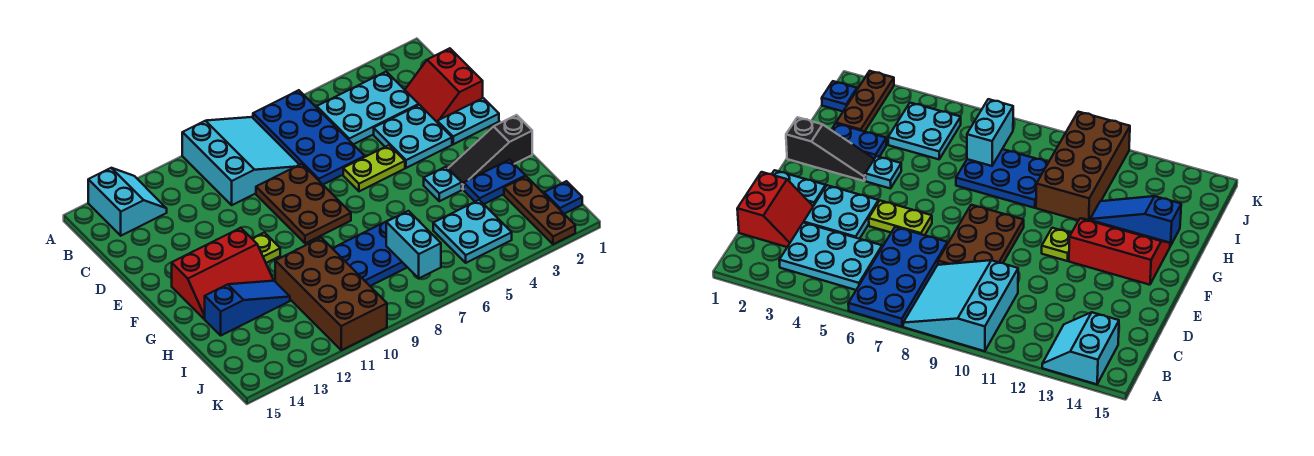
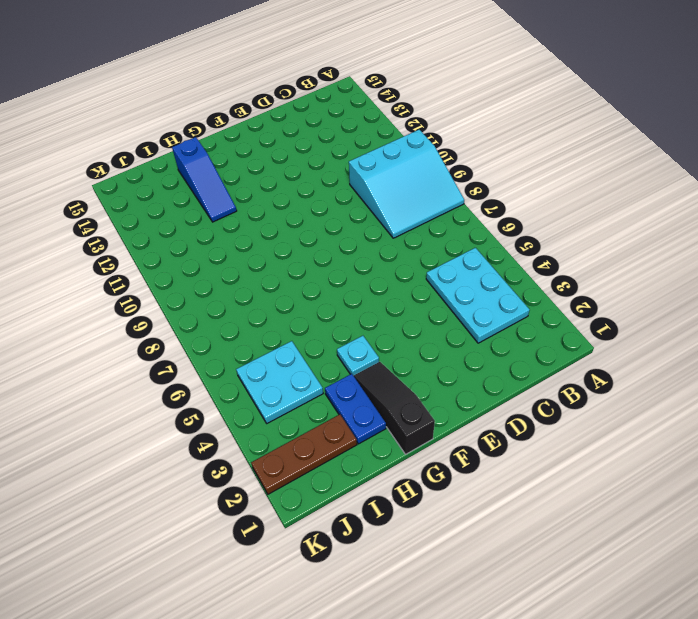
none -> blue 2x4 plate [253,90,365,184]
none -> cyan 2x2 slope [88,168,167,236]
none -> red 2x2 slope [405,48,483,122]

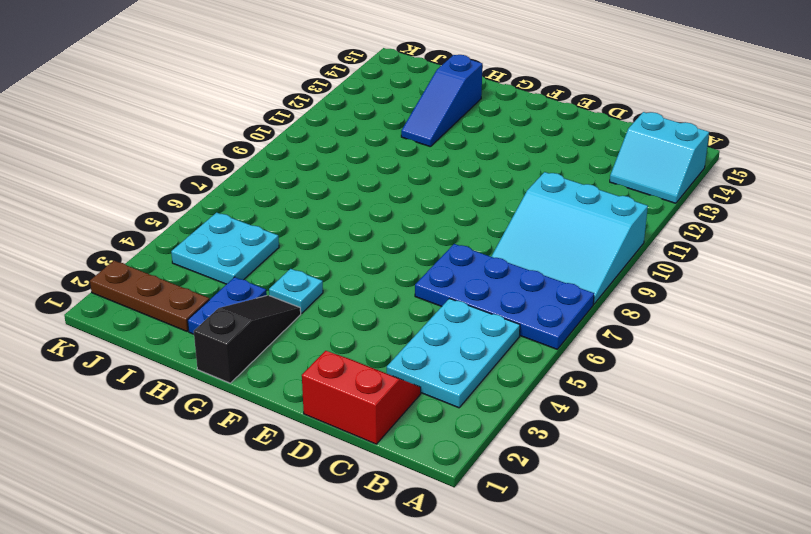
none -> cyan 2x2 plate [374,105,452,168]
none -> brown 2x3 plate [256,164,351,243]
none -> cyan 1x2 plate [437,98,499,144]

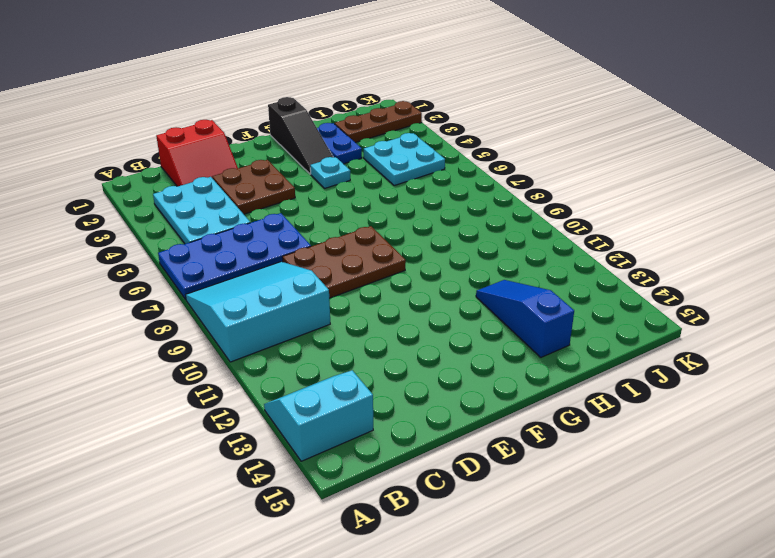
brown 2x2 plate [212,160,295,214] -> cyan 2x2 plate [374,105,452,168]
none -> cyan 1x2 plate [437,98,499,144]
none -> lime 1x2 plate [343,145,405,191]
none -> lime 1x1 plate [252,232,280,263]

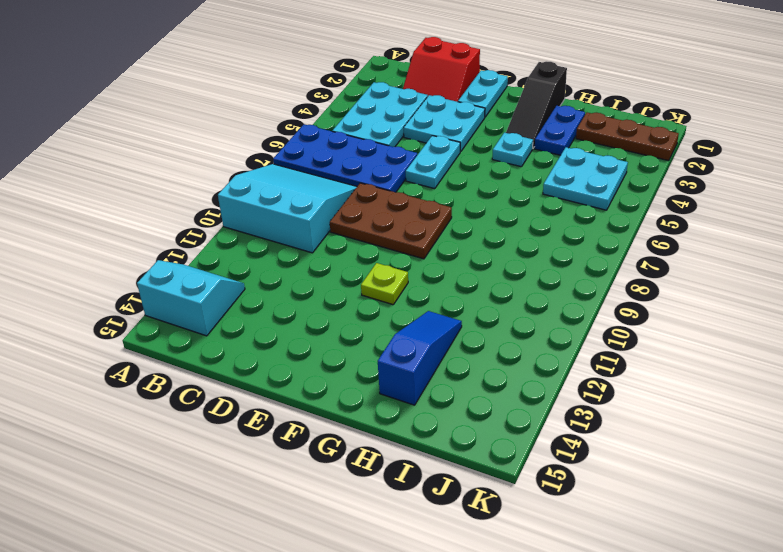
cyan 1x2 plate [406,136,460,189] -> lime 1x2 plate [343,145,405,191]
none -> red 2x3 slope [172,228,274,319]
none -> blue 2x3 plate [332,219,407,286]
none -> brown 2x4 brick [275,238,387,350]

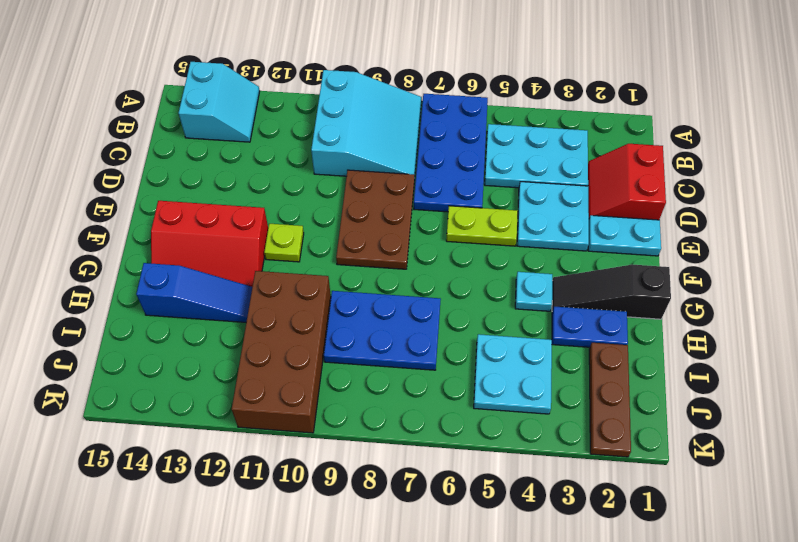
none -> blue 1x1 plate [544,181,582,214]
none -> cyan 1x2 brick [386,211,441,278]

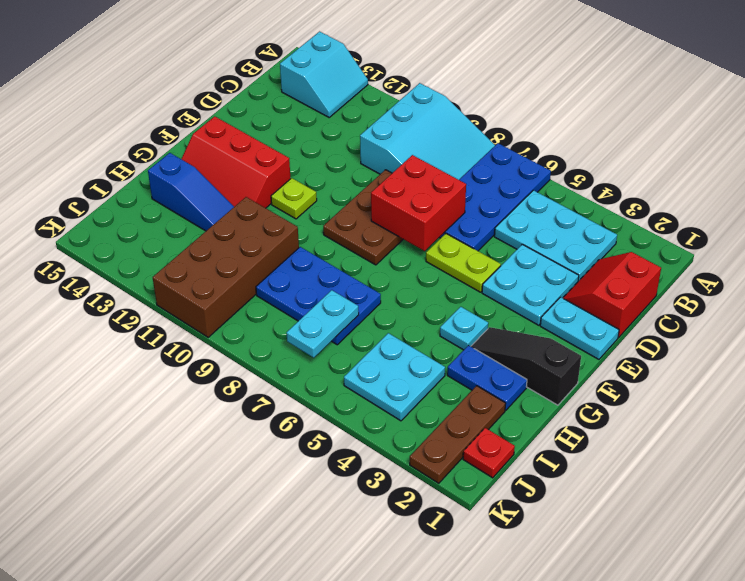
red 2x2 brick [371,155,466,251] -> none
cyan 1x2 plate [287,290,359,358] -> cyan 1x2 brick [386,211,441,278]
red 1x1 plate [463,428,515,478] -> blue 1x1 plate [544,181,582,214]

